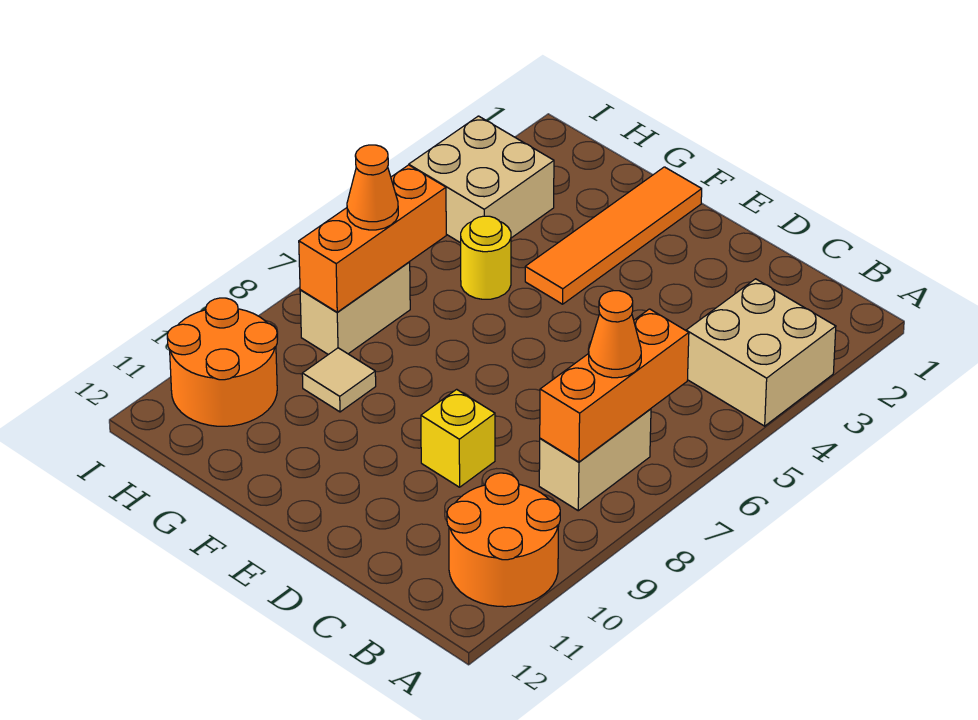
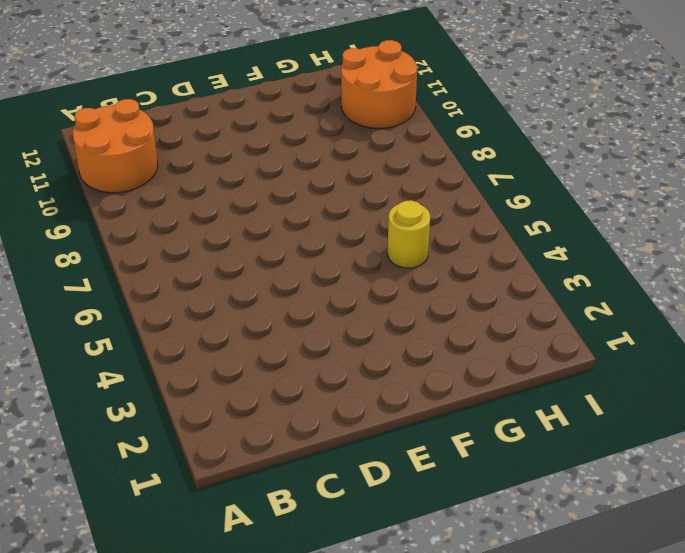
none -> tan 2x2 brick [686,279,836,426]
none -> tan 1x2 brick [539,409,651,511]
none -> yellow 1x1 brick [421,389,495,487]

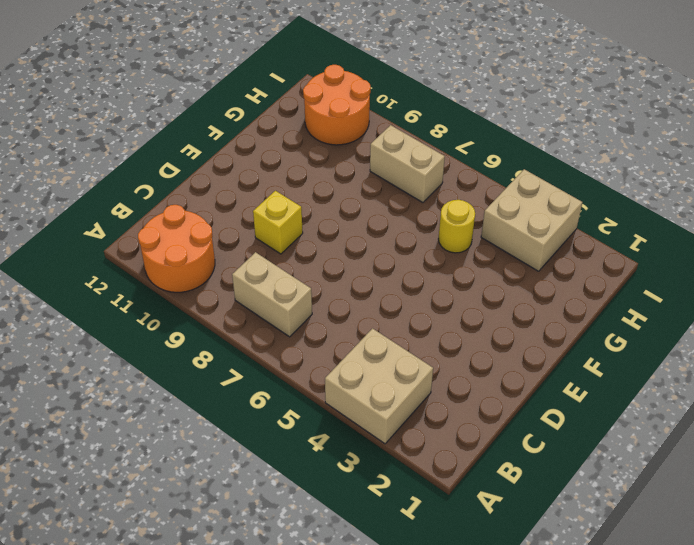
none -> orange 1x4 tile [525,167,702,304]
none -> tan 1x1 tile [302,348,376,412]
none -> orange 1x3 brick [540,309,689,462]

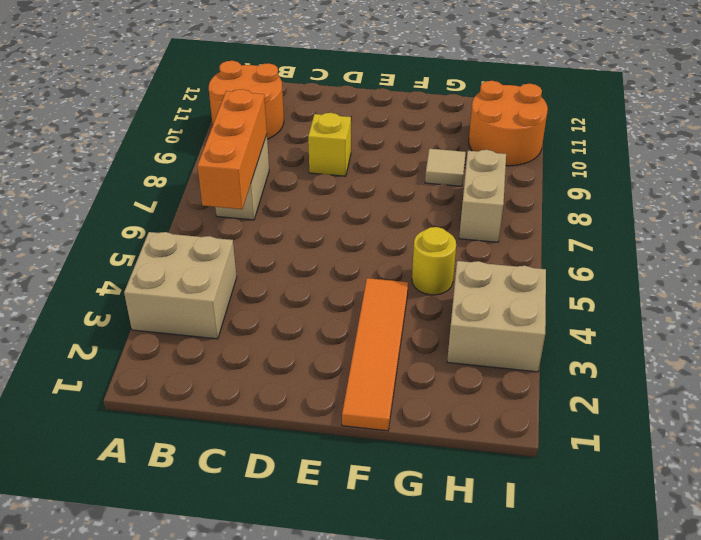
none -> orange 1x3 brick [299,165,446,312]
none -> orange 1x1 cone [588,291,641,378]
none -> orange 1x1 cone [347,145,398,230]

